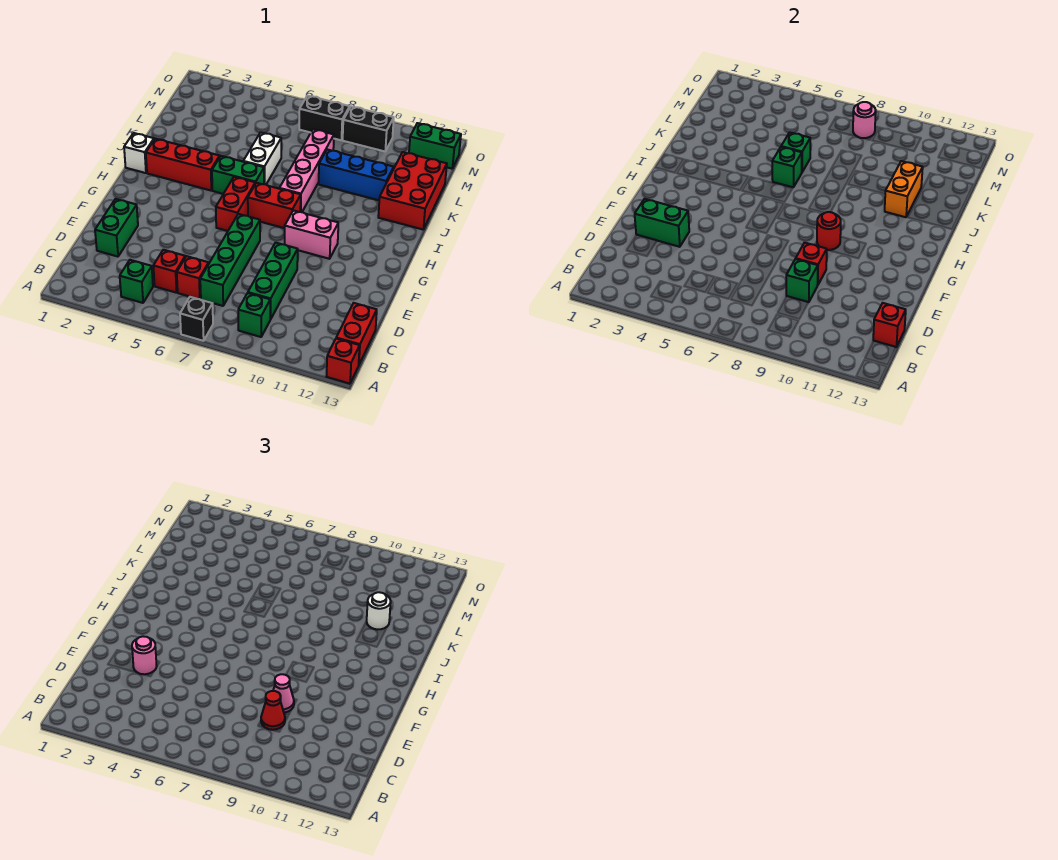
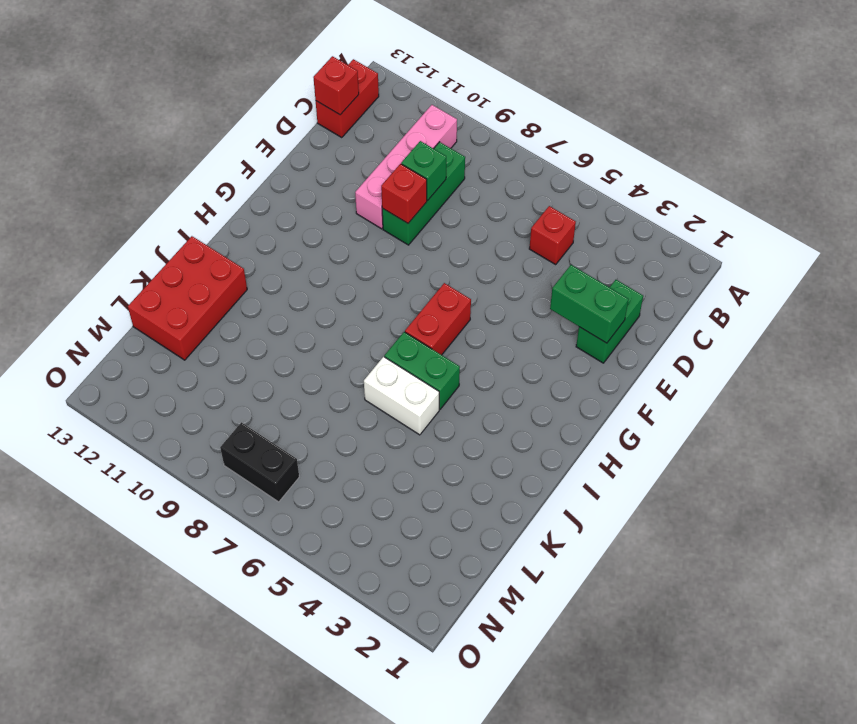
pink 1x4 brick [355,105,457,229] -> pink 1x4 brick moved to [279,129,334,212]
white 1x2 brick [364,357,439,435] -> white 1x2 brick turned to [243,132,281,184]
none -> black 1x1 brick [180,297,213,341]
none -> red 1x1 brick [326,339,360,384]
none -> green 1x1 brick [120,260,153,303]
none -> green 1x1 brick [238,293,270,337]

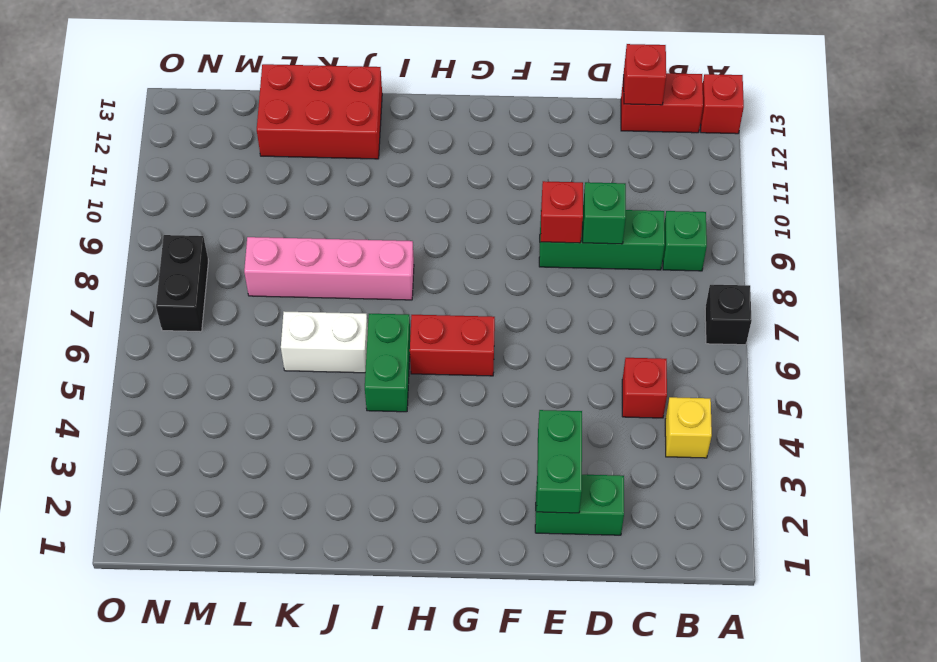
yellow 1x1 brick [665,397,712,458] -> green 1x1 brick [120,260,153,303]
none -> red 1x1 brick [177,256,209,299]
none -> green 1x4 brick [200,214,260,306]
none -> pink 1x2 brick [285,210,338,259]
none -> red 1x2 brick [248,183,301,228]

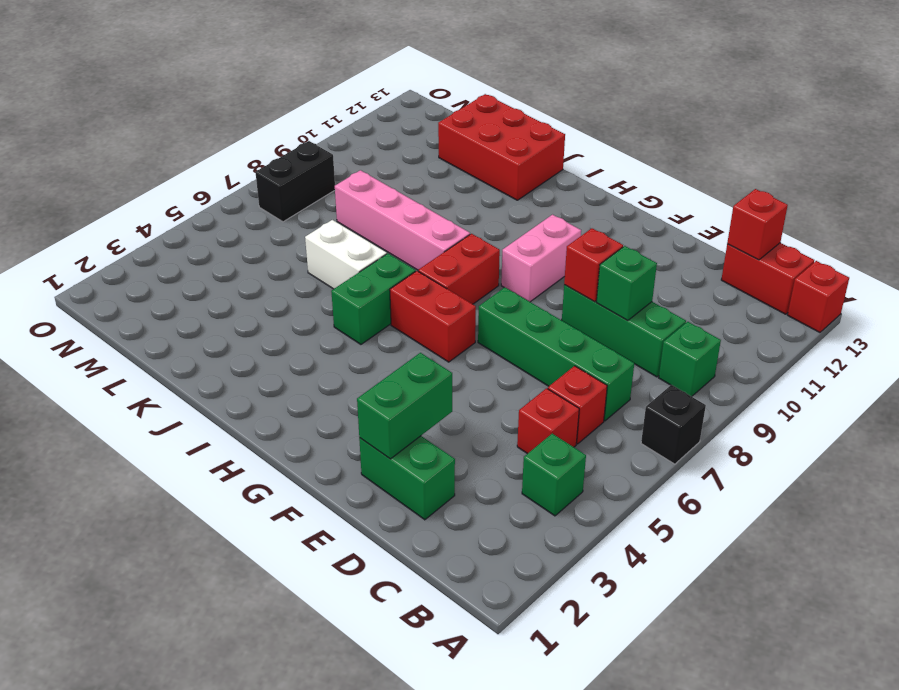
none -> white 1x1 brick [124,133,154,173]
none -> red 1x3 brick [146,139,220,190]
none -> blue 1x3 brick [319,150,394,200]
none -> black 1x2 brick [343,107,394,151]

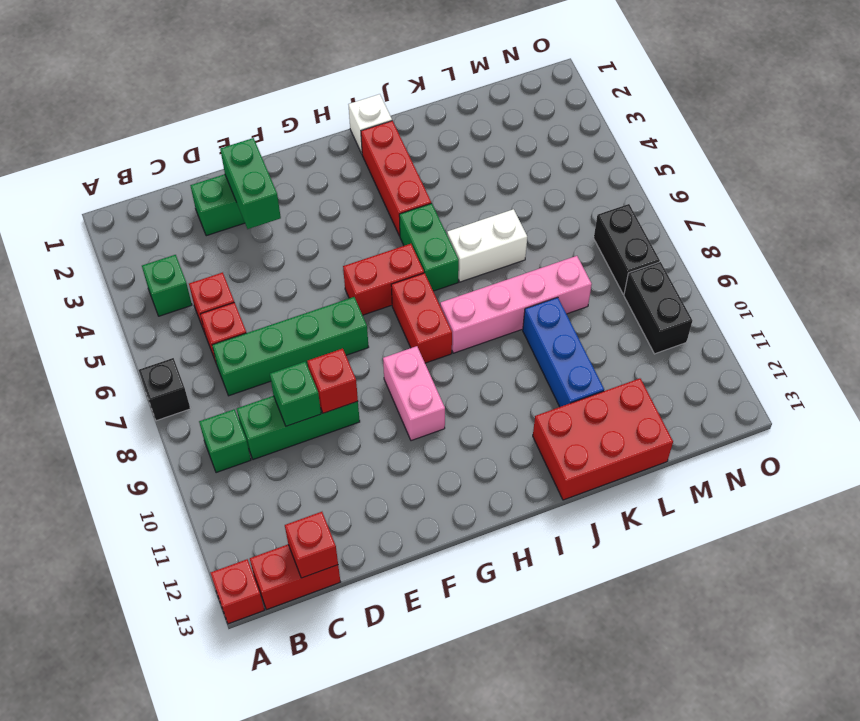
none -> green 1x2 brick [409,123,461,169]
none -> red 1x1 round brick [817,212,841,250]
none -> green 1x1 brick [772,147,802,187]
none -> orange 1x2 brick [885,161,923,217]

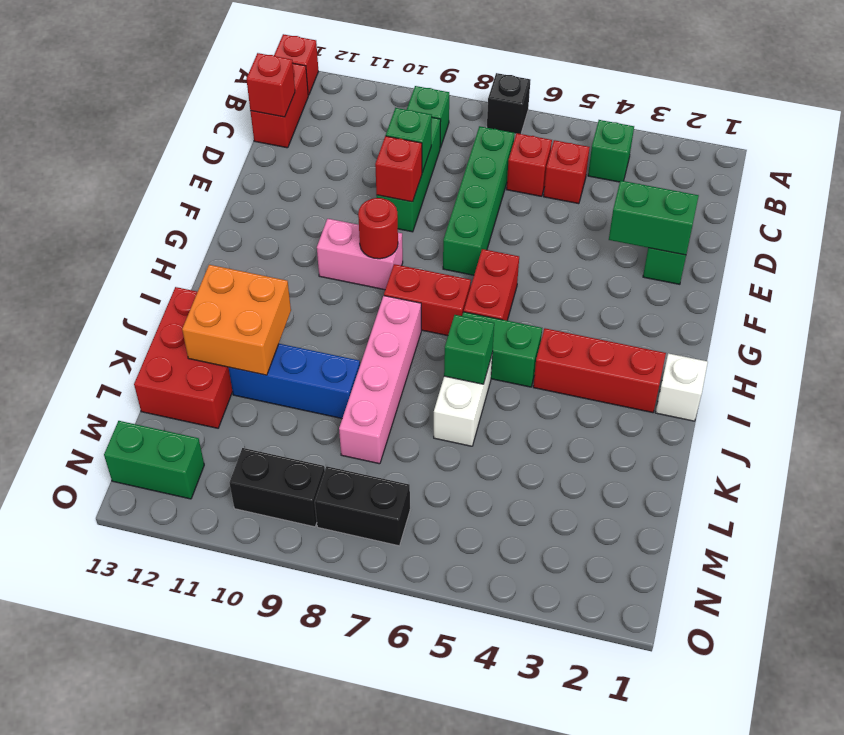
orange 2x2 brick [182,265,291,375] -> orange 1x2 brick [885,161,923,217]
none -> green 1x1 brick [781,132,810,172]
none -> pink 1x1 round brick [853,102,876,138]
none -> red 1x1 cone [261,691,285,730]
none -> pink 1x1 round brick [132,636,157,674]

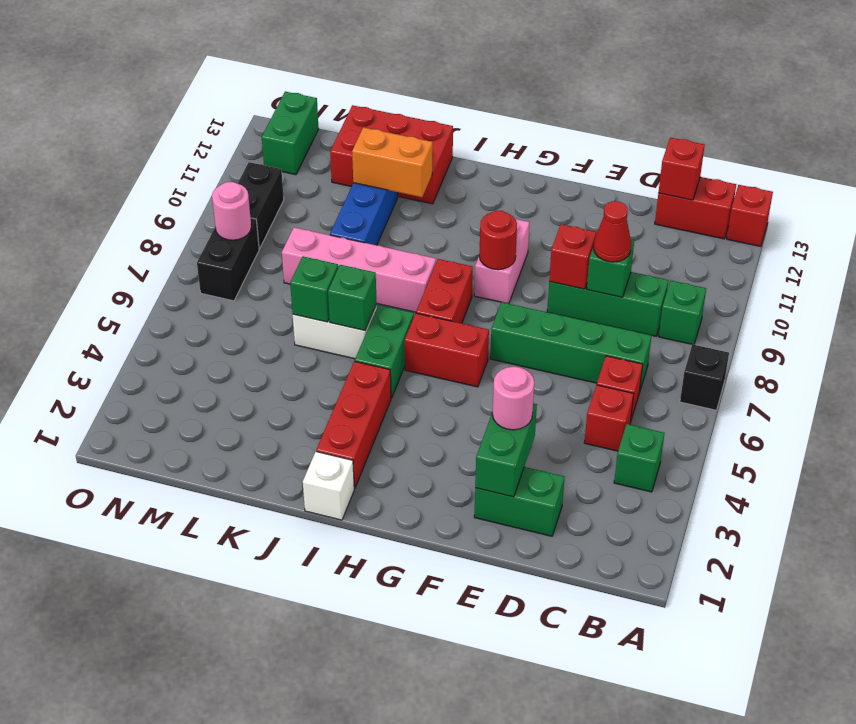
none -> pink 1x1 cone [273,674,294,713]
none -> white 1x1 round brick [367,592,391,629]

